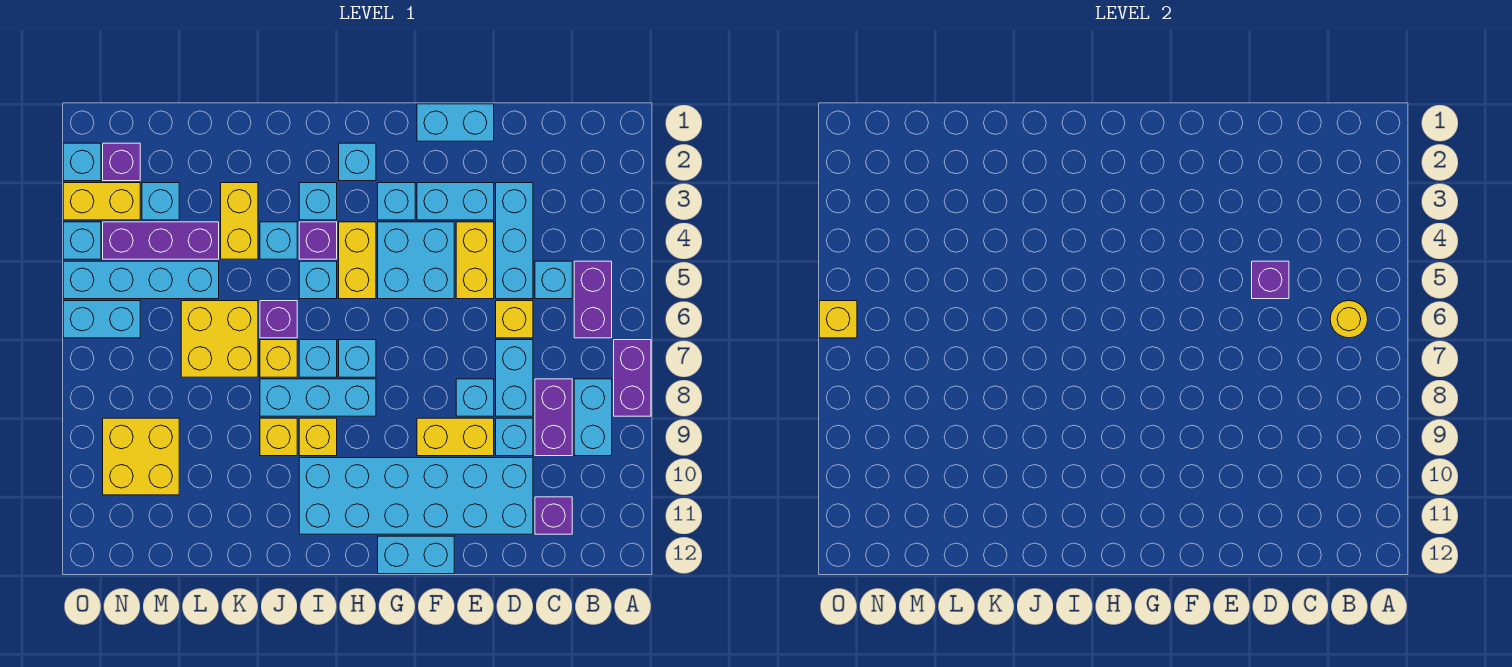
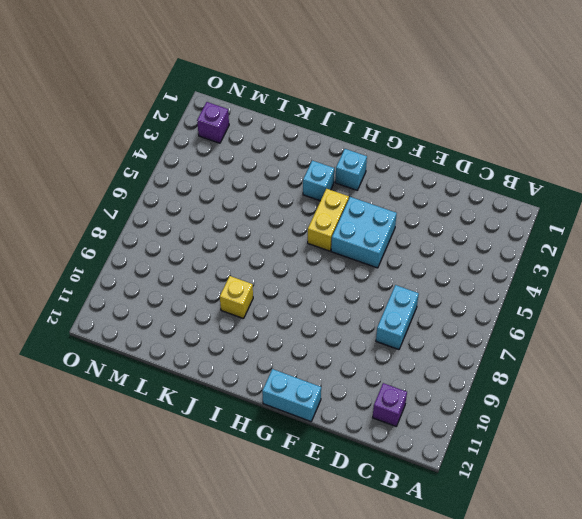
none -> purple 1x2 brick [614,340,651,416]
none -> purple 1x2 brick [574,261,612,338]
none -> cyan 1x2 brick [574,379,612,456]
none -> cyan 1x1 brick [535,261,572,299]

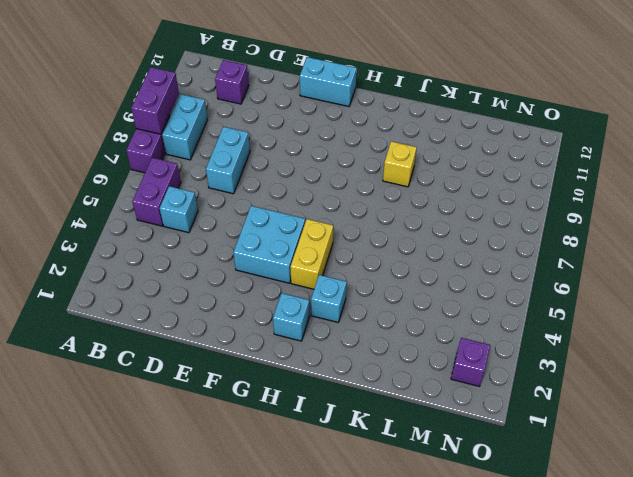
purple 1x2 brick [131,67,179,134] -> purple 1x2 brick moved to [535,379,572,456]
none -> cyan 1x3 brick [496,183,533,299]
none -> yellow 1x1 brick [496,301,533,338]
none -> cyan 1x1 brick [496,418,533,456]
none -> cyan 2x6 brick [299,458,533,534]

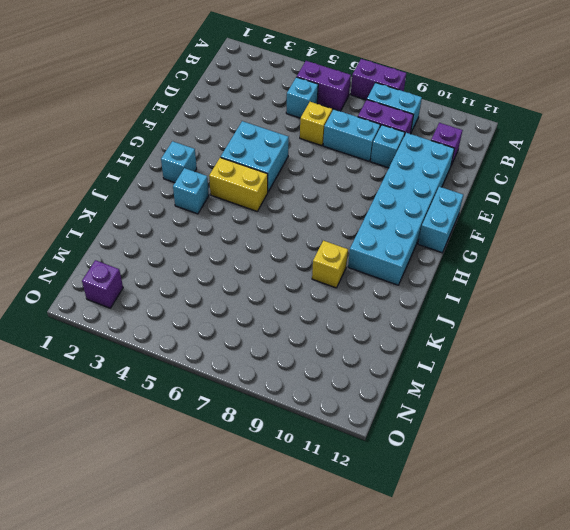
none -> cyan 1x3 brick [496,183,533,299]
none -> cyan 1x2 brick [417,104,494,141]
none -> cyan 1x2 brick [417,183,494,220]
none -> yellow 1x2 brick [456,222,494,299]

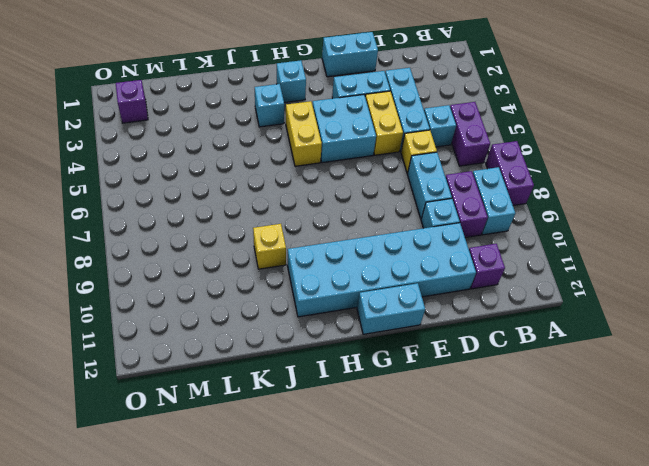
none -> cyan 1x1 brick [456,379,494,416]
none -> yellow 1x2 brick [417,418,494,456]
none -> cyan 1x1 brick [378,183,415,220]
none -> cyan 1x1 brick [339,340,376,377]

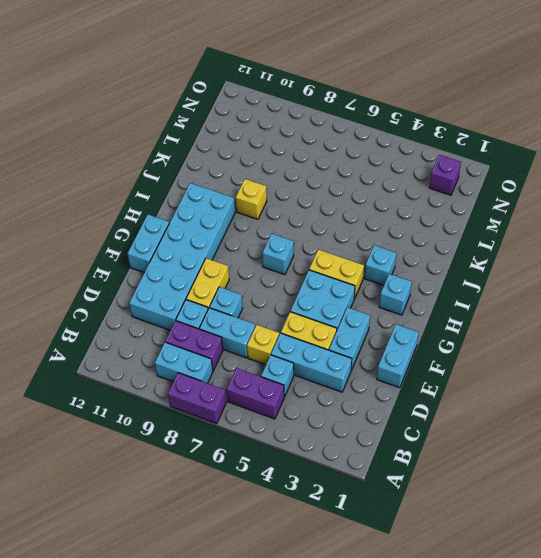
none -> purple 1x1 brick [535,497,572,534]
none -> cyan 1x1 brick [378,183,415,220]
none -> cyan 1x3 brick [260,379,376,416]
none -> purple 1x1 brick [299,222,337,259]

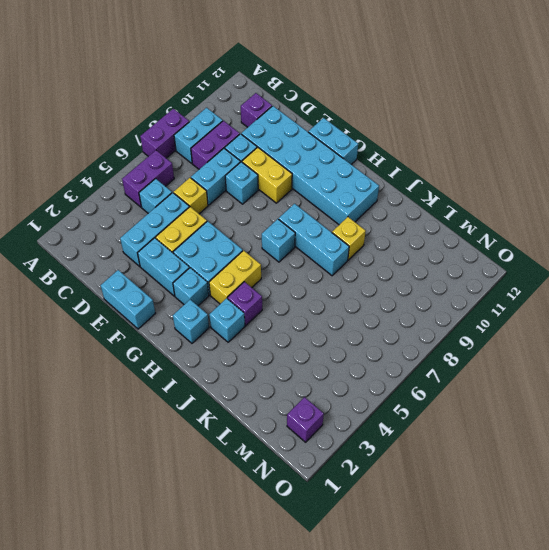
none -> cyan 1x1 brick [299,261,337,299]
none -> cyan 1x1 brick [299,340,337,377]
none -> yellow 1x1 brick [299,418,337,456]
none -> cyan 1x1 brick [260,222,297,259]

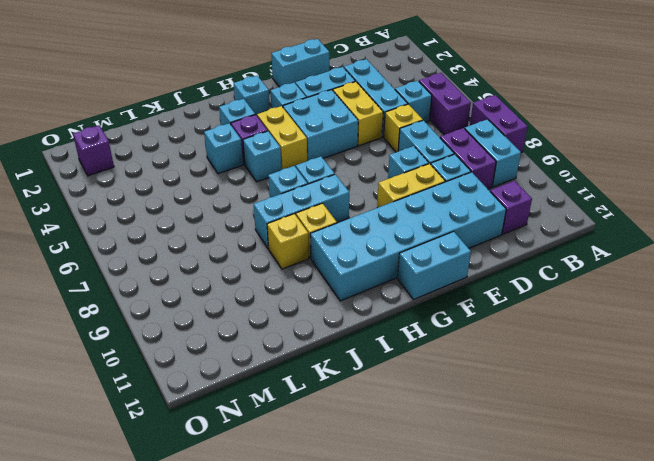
none -> purple 1x1 brick [260,301,297,338]
none -> yellow 1x1 brick [260,340,297,377]
none -> yellow 1x2 brick [221,183,258,259]
none -> yellow 2x2 brick [181,301,258,377]

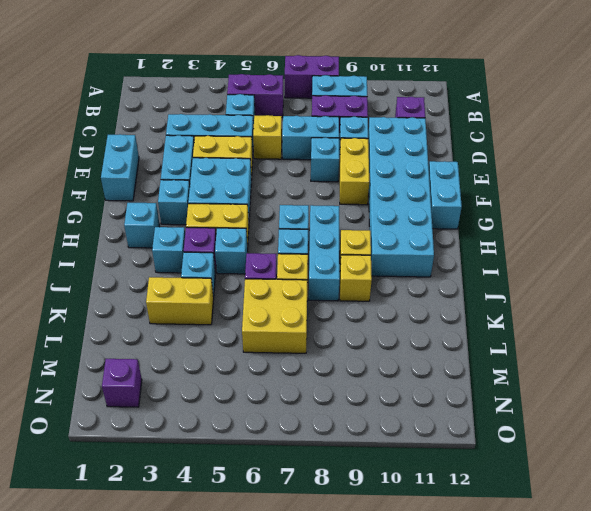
none -> purple 1x3 brick [103,222,219,259]
none -> cyan 1x4 brick [63,261,219,299]
none -> cyan 1x1 brick [142,183,179,220]
none -> yellow 2x2 brick [103,418,179,495]

